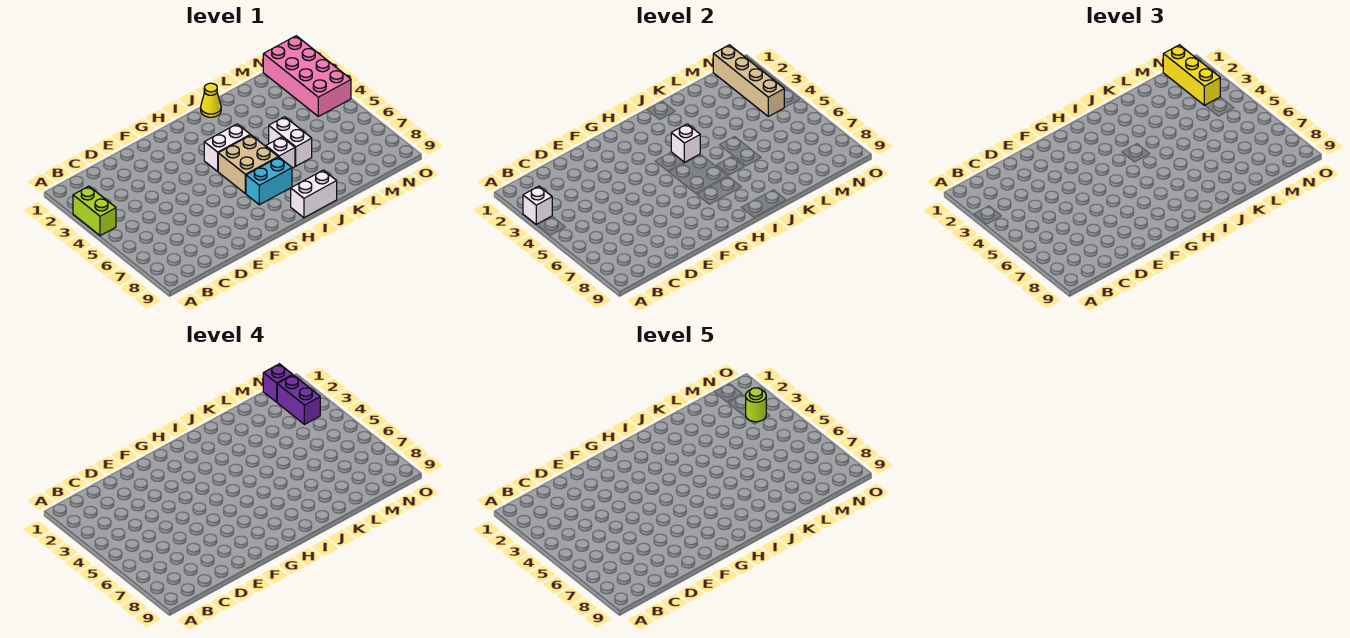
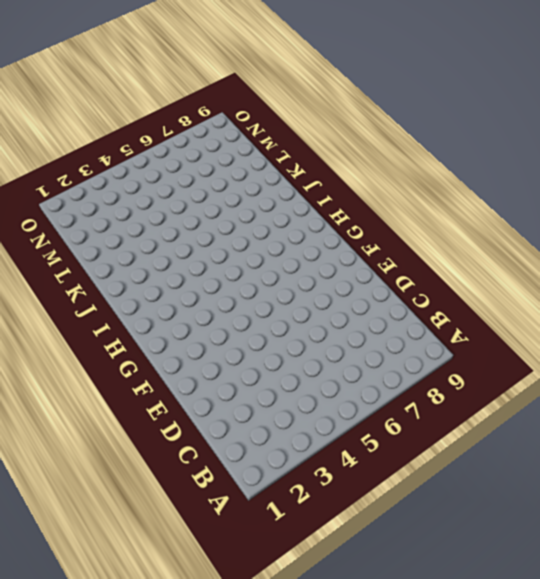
none -> lime 1x2 brick [73,186,116,236]
none -> white 1x2 brick [204,124,250,171]
none -> tan 2x2 brick [218,135,278,194]

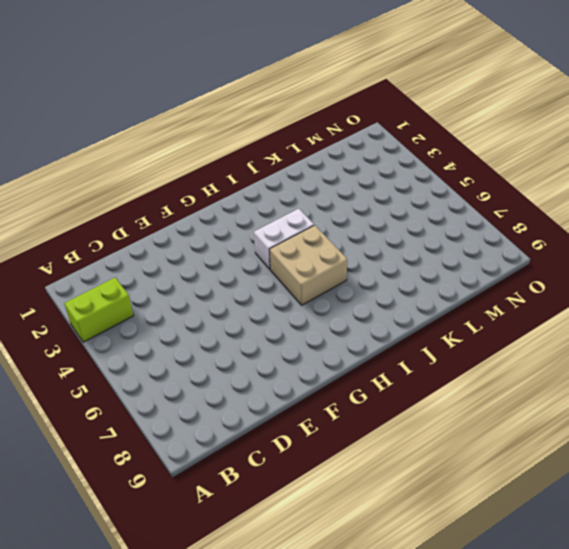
lime 1x2 brick [64,277,133,342] -> lime 1x2 brick turned to [73,186,116,236]
none -> cyan 1x2 brick [246,157,292,205]
none -> white 1x2 brick [291,170,337,218]
none -> yellow 1x1 cone [201,83,221,117]

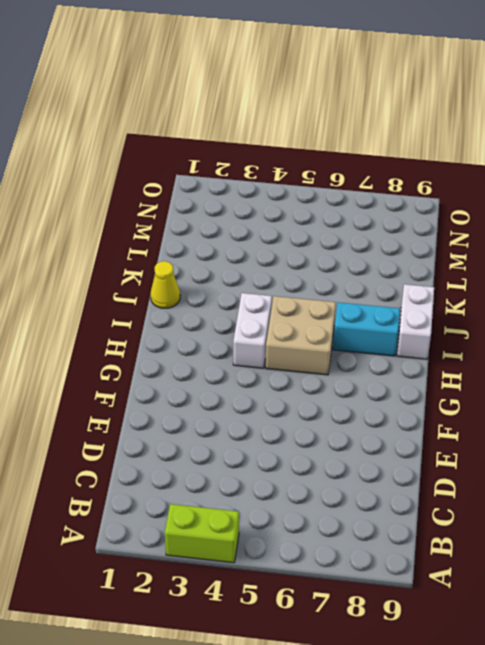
cyan 1x2 brick [333,302,400,356] -> cyan 1x2 brick turned to [246,157,292,205]
none -> white 1x1 brick [266,137,295,168]
none -> white 1x2 brick [269,117,312,166]
none -> pink 2x4 brick [263,36,351,116]

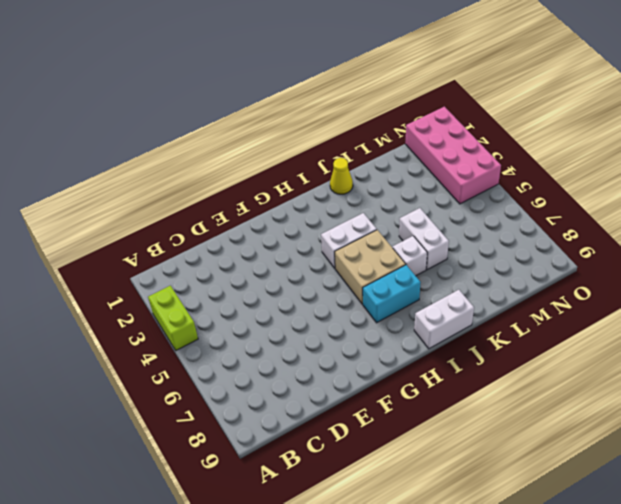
none -> white 1x1 brick [523,186,552,225]
none -> white 1x1 brick [671,124,700,162]
none -> tan 1x4 brick [713,45,784,116]

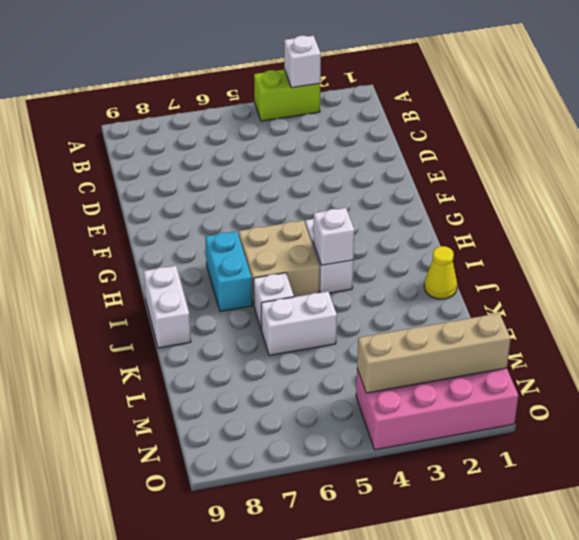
none -> yellow 1x3 brick [1163,45,1220,105]
none -> purple 1x1 brick [263,364,292,402]
none -> purple 1x2 brick [277,375,320,424]

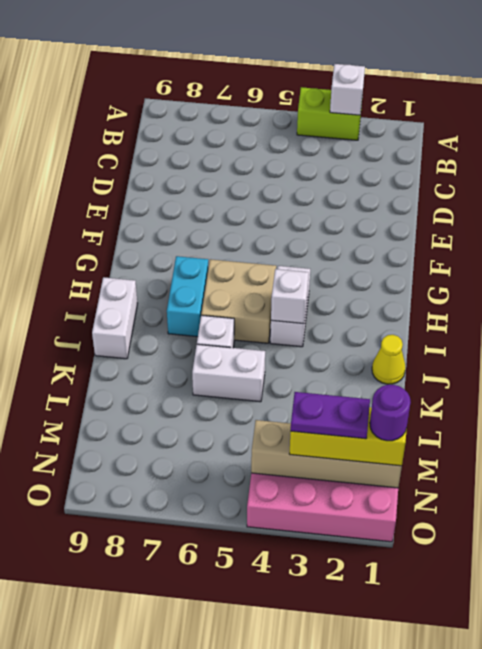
purple 1x1 round brick [370,385,411,441] -> purple 1x1 brick [263,364,292,402]
purple 1x2 plate [291,392,370,439] -> purple 1x2 brick [277,375,320,424]
none -> lime 1x1 round brick [746,388,766,422]

